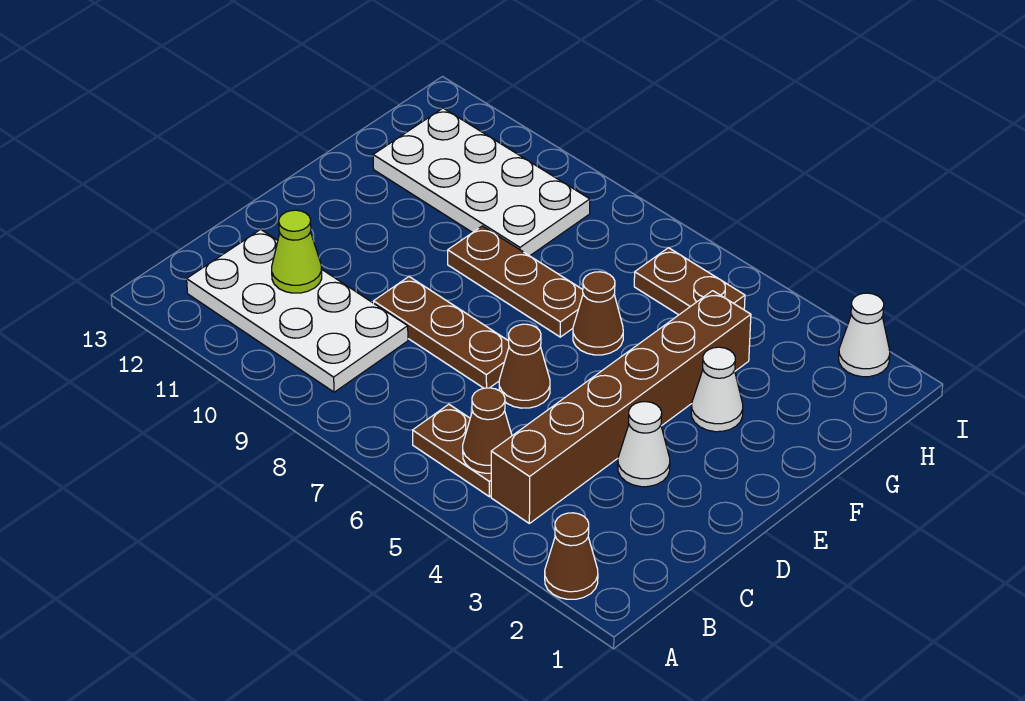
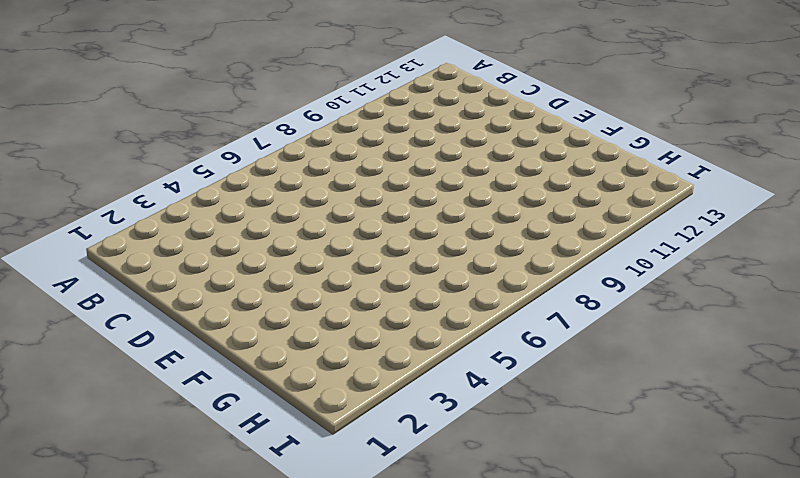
none -> brown 1x1 cone [545,513,598,599]
none -> brown 1x6 brick [491,291,751,523]
none -> brown 1x2 plate [413,404,491,497]

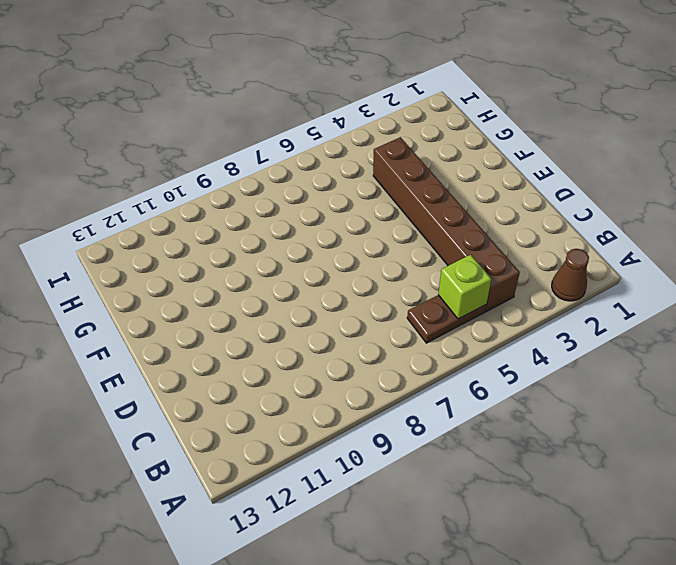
lime 1x1 brick [438,255,491,319] -> brown 1x1 cone [463,388,512,473]
none -> white 2x4 plate [187,229,408,392]
none -> white 1x1 cone [618,402,670,487]
none -> brown 1x1 cone [499,324,550,408]

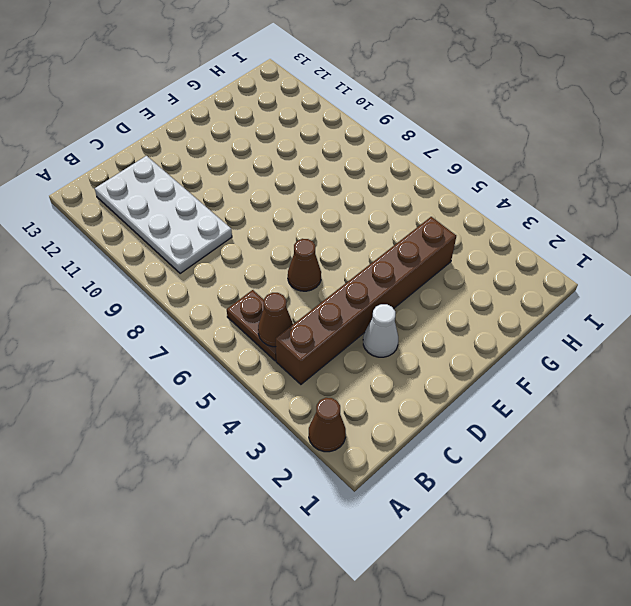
none -> brown 1x3 plate [374,277,509,388]
none -> white 1x1 cone [691,347,743,432]
none -> brown 1x1 cone [573,272,623,355]

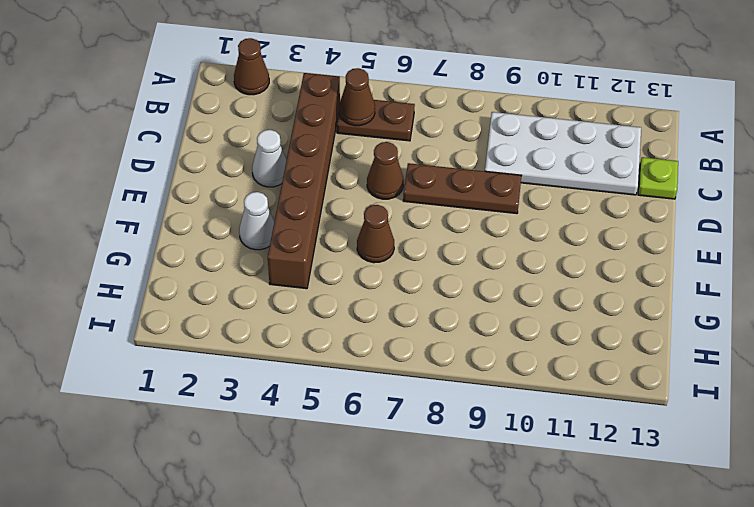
lime 1x1 plate [638,157,678,199] -> none
none -> brown 1x3 plate [448,226,583,337]
none -> white 2x4 plate [373,108,590,256]
none -> brown 1x2 plate [634,248,745,315]

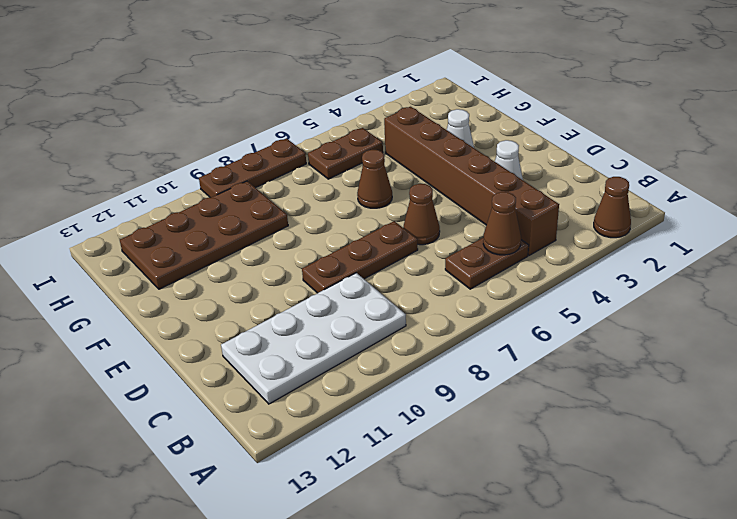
brown 2x4 plate [120,181,288,289] -> white 2x4 plate [373,108,590,256]
brown 1x3 plate [199,139,306,198] -> brown 1x3 plate moved to [448,226,583,337]
none -> white 1x1 cone [839,293,890,377]
none -> lime 1x1 cone [272,210,322,293]

